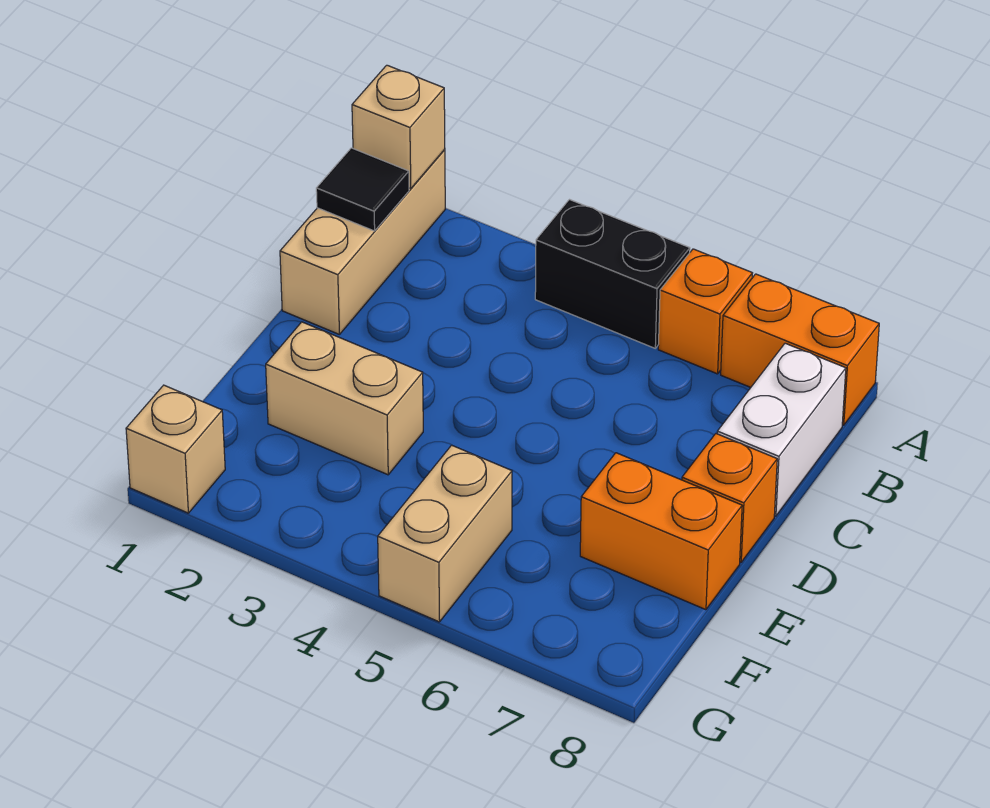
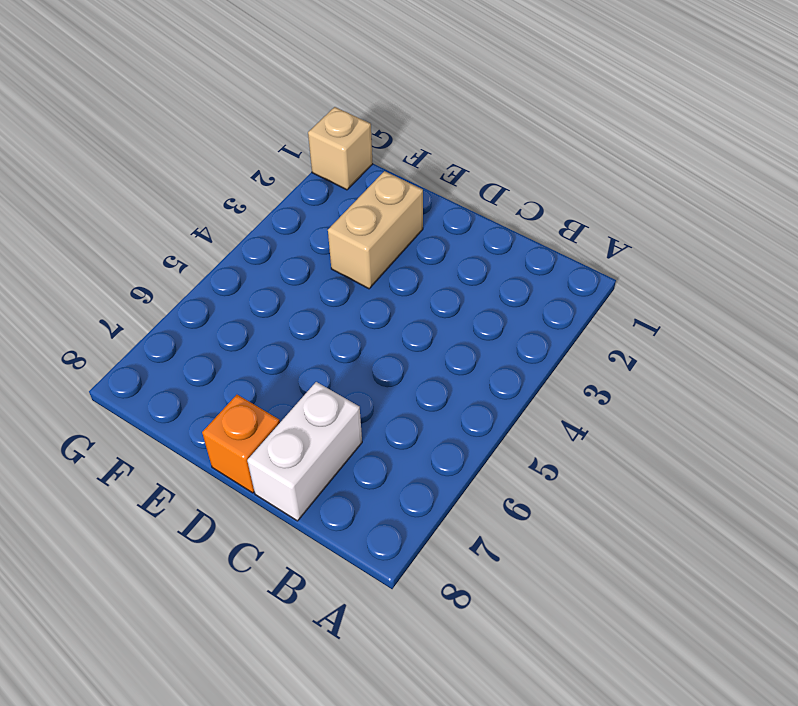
white 1x2 brick [247,382,362,521] -> white 1x2 brick turned to [717,343,846,516]
none -> tan 1x3 brick [280,150,445,335]
none -> black 1x2 brick [535,200,690,348]
none -> orange 1x1 brick [658,249,752,374]

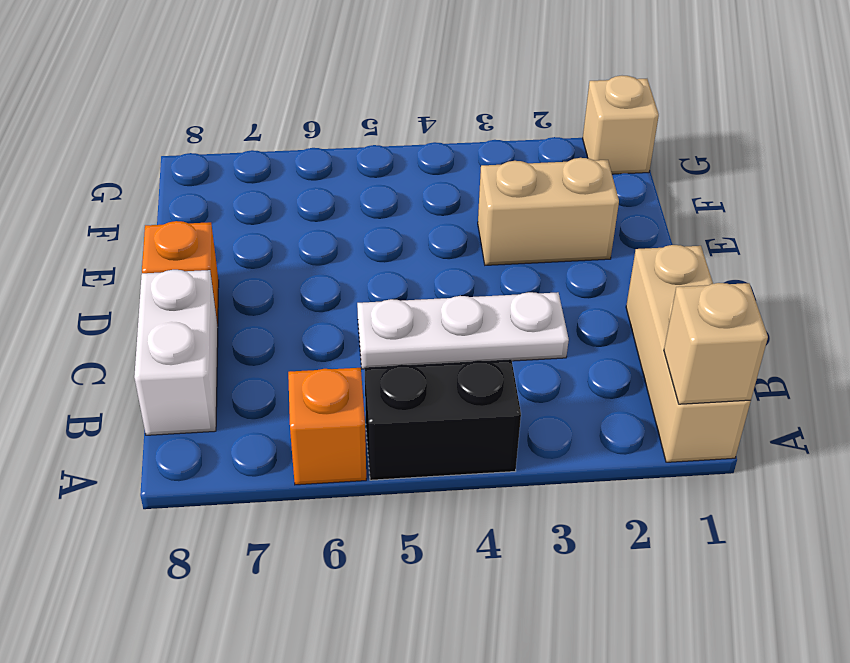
white 1x3 plate [357,292,569,369] -> none
none -> orange 1x2 brick [721,274,879,425]
none -> orange 1x2 brick [580,453,742,610]
none -> tan 1x2 brick [378,445,512,622]

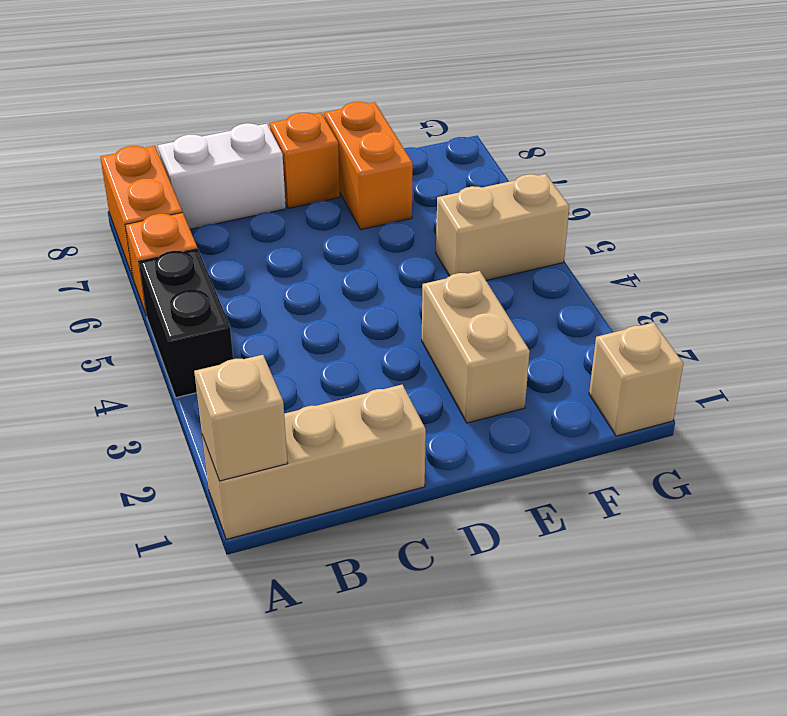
none -> black 1x1 tile [316,148,409,231]

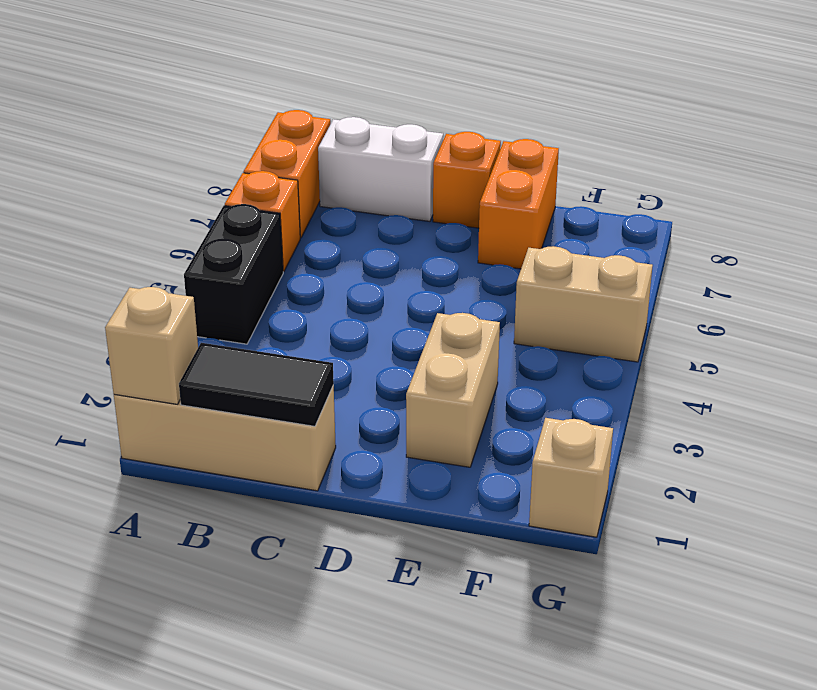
black 1x2 tile [179,343,334,426] -> black 1x1 tile [316,148,409,231]

